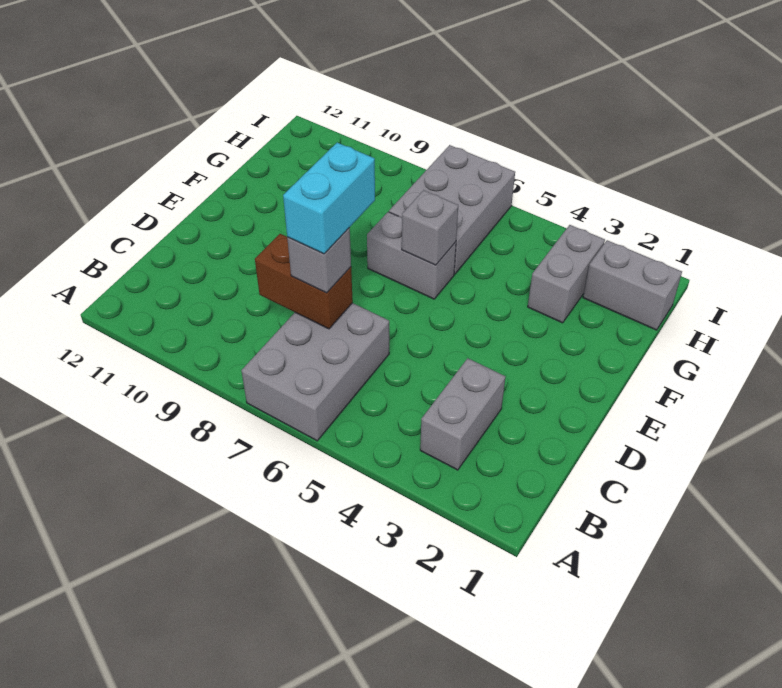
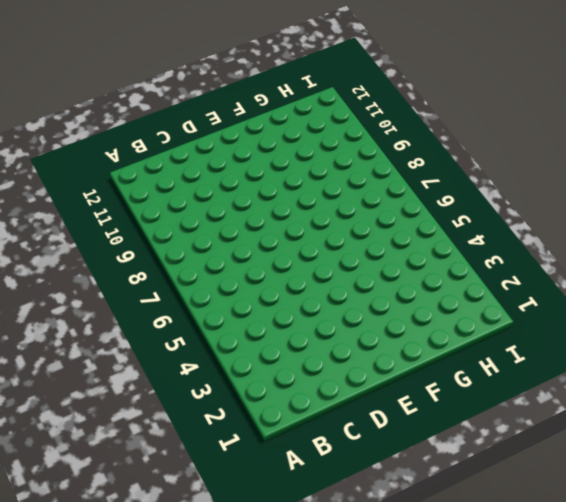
none -> grey 2x3 brick [241,303,389,441]
none -> grey 1x2 brick [420,358,505,470]

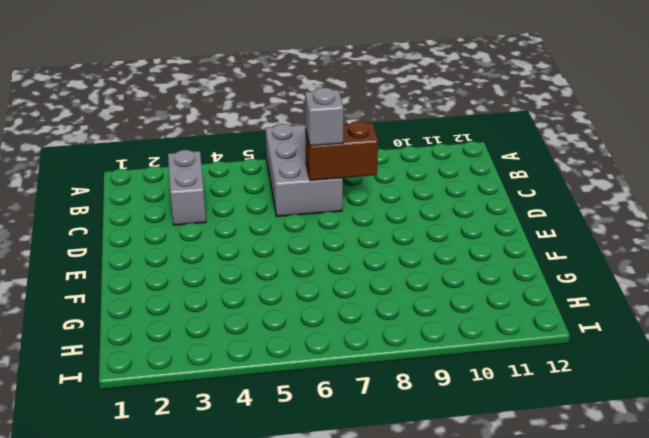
none -> grey 1x2 brick [367,212,456,299]
none -> grey 1x2 brick [528,225,605,323]

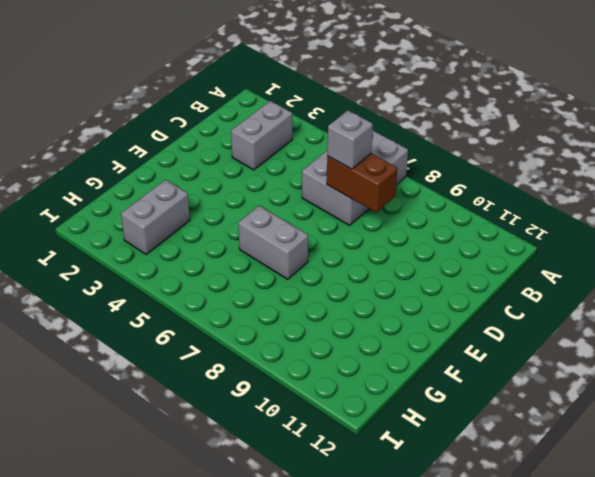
none -> grey 2x3 brick [389,145,515,274]
none -> grey 1x2 brick [583,240,682,330]

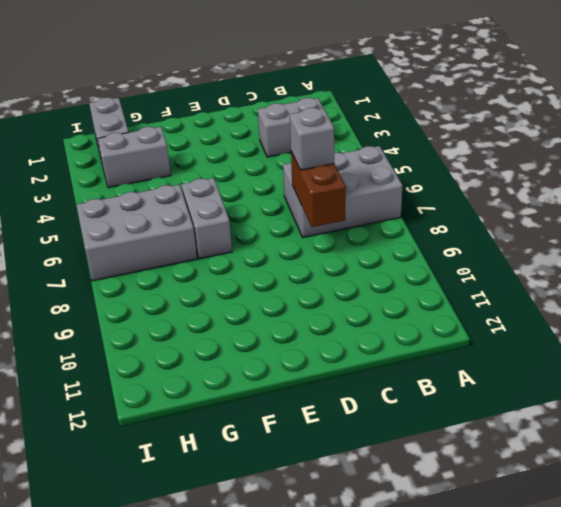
none -> grey 1x1 brick [402,190,458,265]
none -> cyan 1x2 brick [283,142,375,254]

